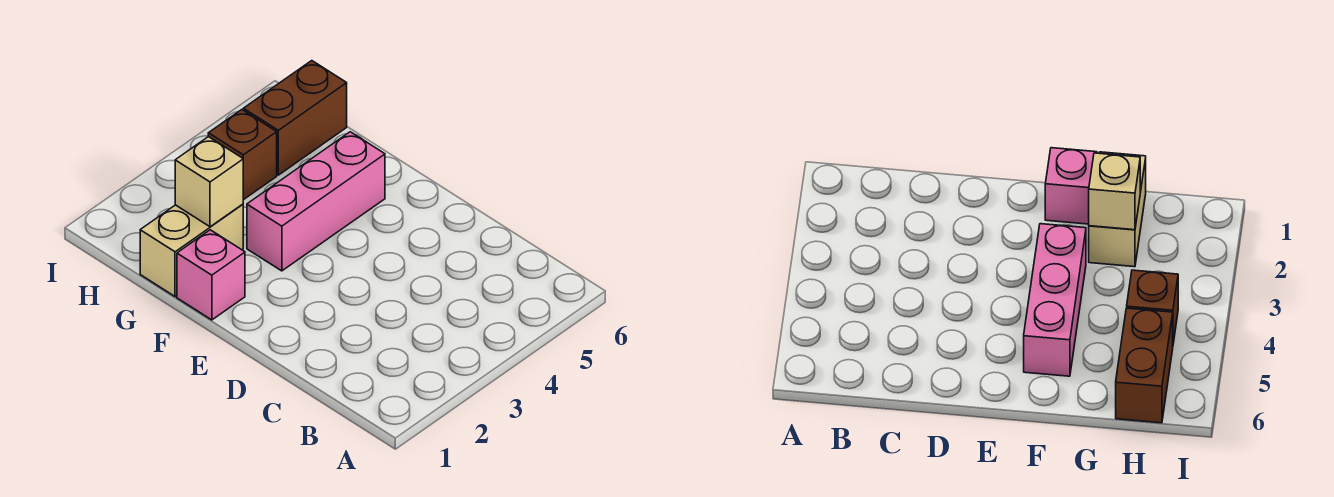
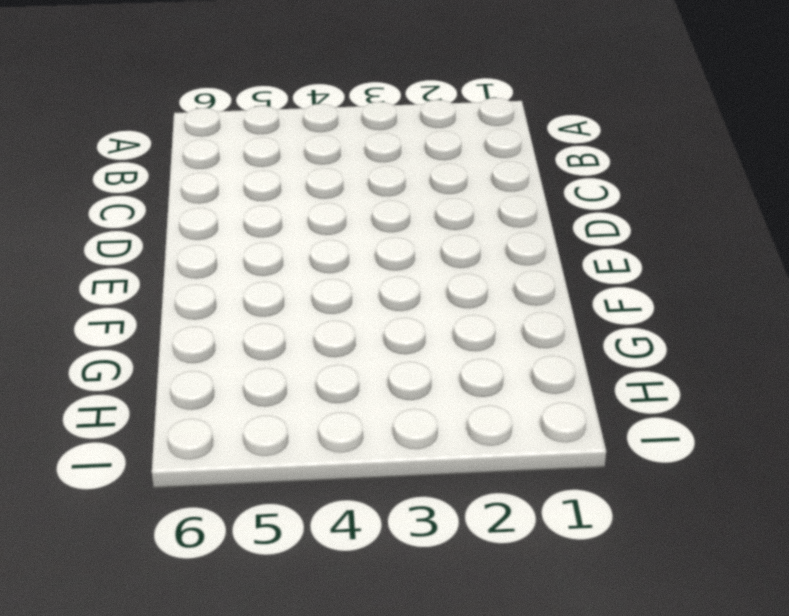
none -> pink 1x1 brick [177,230,245,320]
none -> pink 1x3 brick [247,132,385,271]

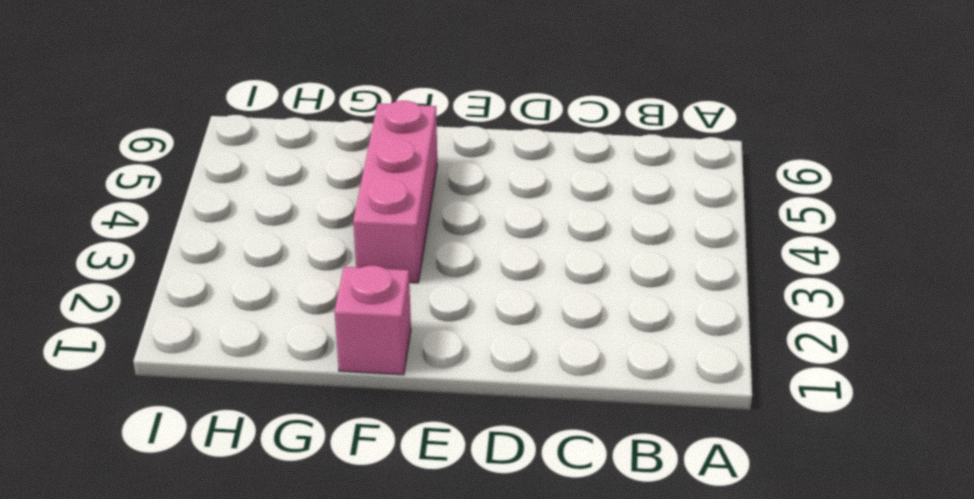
none -> tan 1x2 brick [140,204,243,297]
none -> brown 1x1 brick [208,110,277,200]

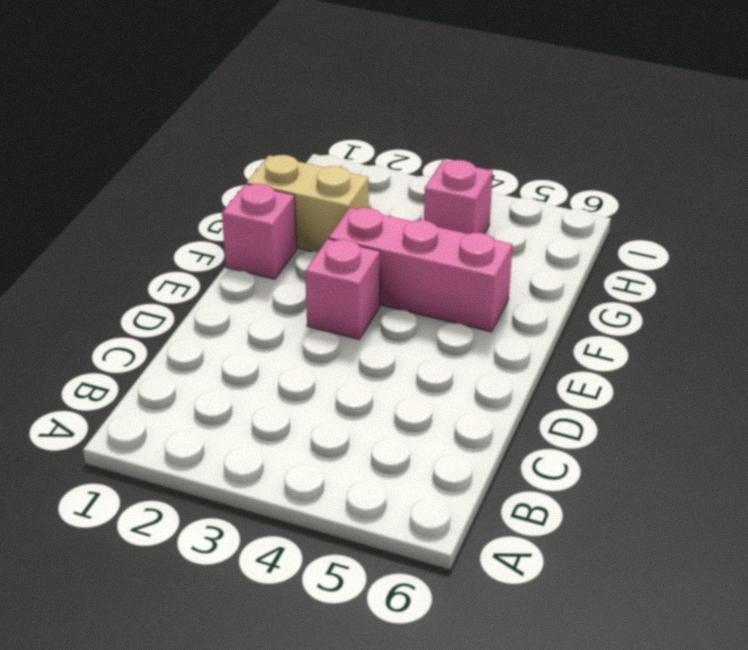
pink 1x1 brick [305,239,380,339] -> none
pink 1x1 brick [424,160,493,234] -> brown 1x1 brick [208,110,277,200]
none -> brown 1x2 brick [243,61,347,175]
none -> tan 1x1 brick [175,137,243,227]

